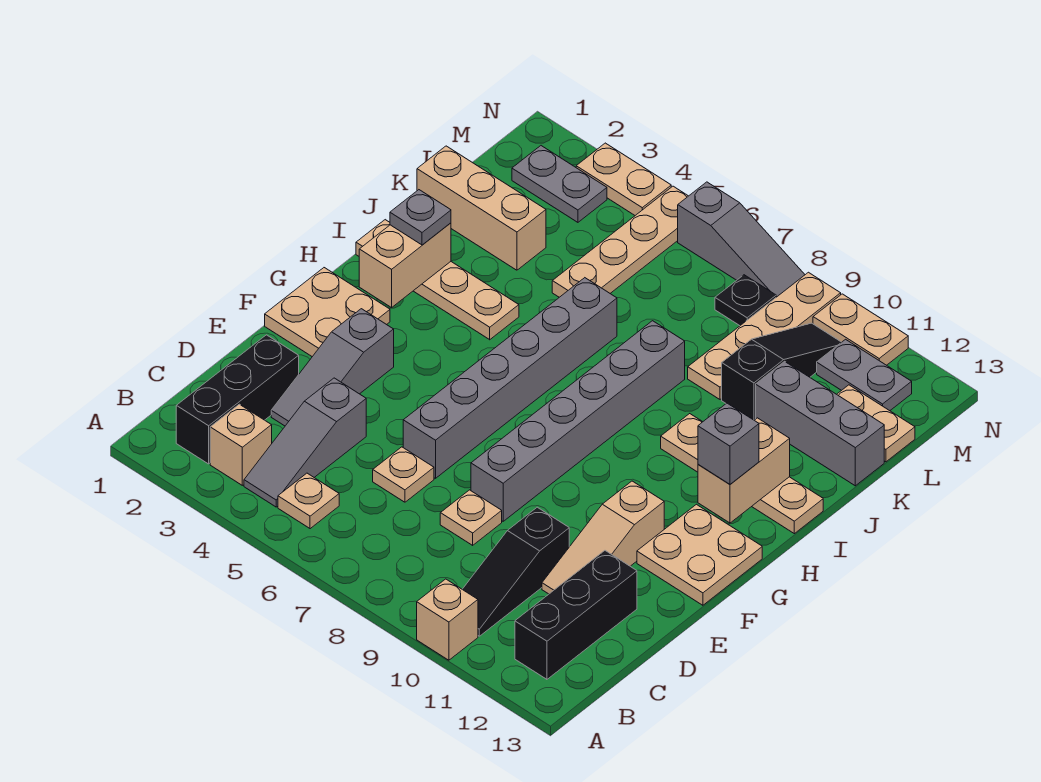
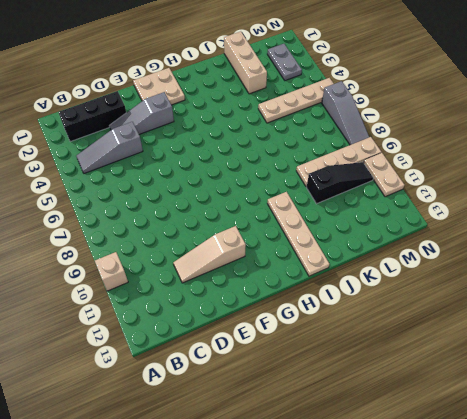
none -> tan 1x1 brick [210,404,272,485]
none -> tan 1x1 plate [278,473,339,529]
none -> black 1x3 slope [462,507,569,636]
none -> black 1x3 brick [515,551,637,679]

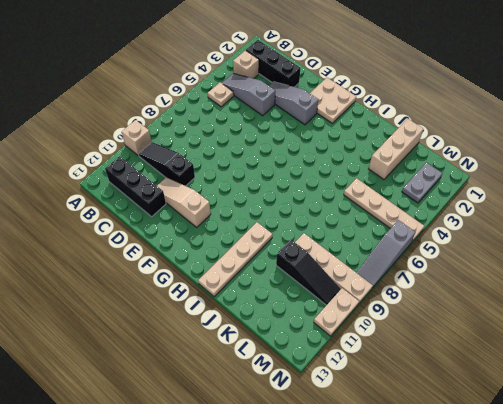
none -> tan 1x1 plate [373,447,434,502]
none -> tan 1x1 plate [440,490,502,545]
none -> grey 1x6 brick [403,278,617,478]
none -> grey 1x6 brick [471,321,685,521]

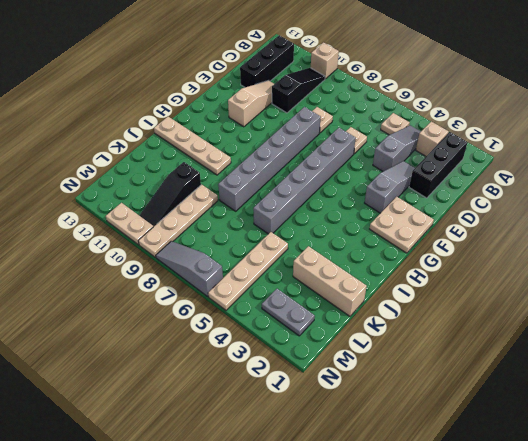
none -> tan 2x2 plate [637,504,762,605]
none -> tan 1x4 plate [356,220,519,340]
none -> grey 1x3 brick [756,361,884,486]
none -> tan 1x2 plate [837,385,915,462]

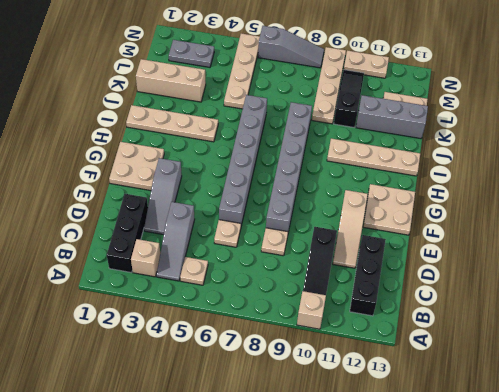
none -> black 1x1 plate [715,275,776,326]
none -> grey 1x2 plate [817,339,912,411]
none -> tan 1x2 plate [576,143,671,215]
none -> tan 1x2 brick [359,223,451,308]

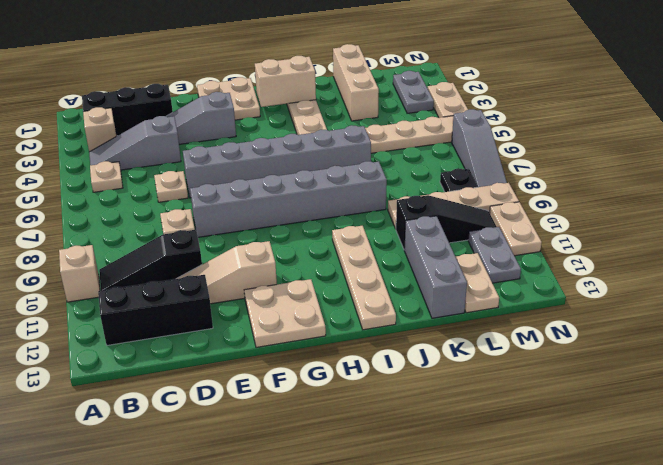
none -> tan 1x2 brick [698,418,790,523]
none -> grey 1x1 brick [698,403,759,484]
none -> grey 1x1 plate [390,190,451,245]

